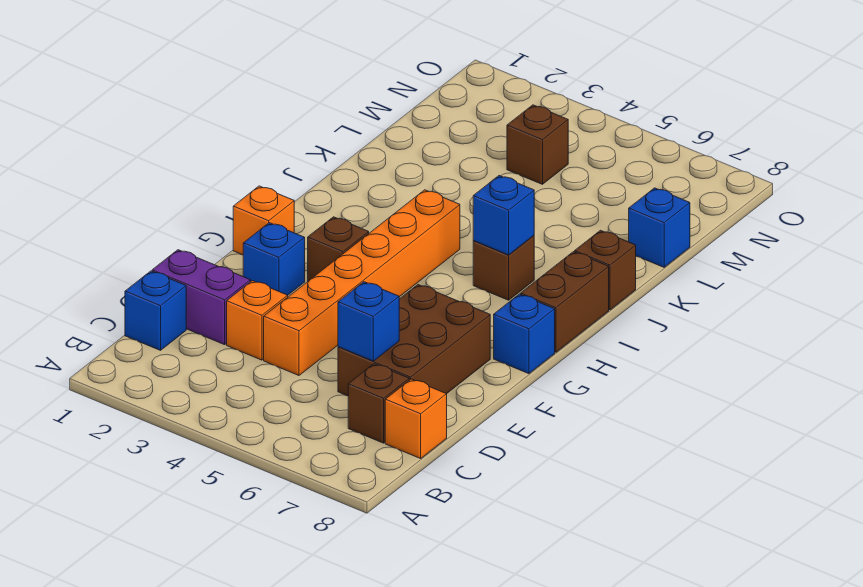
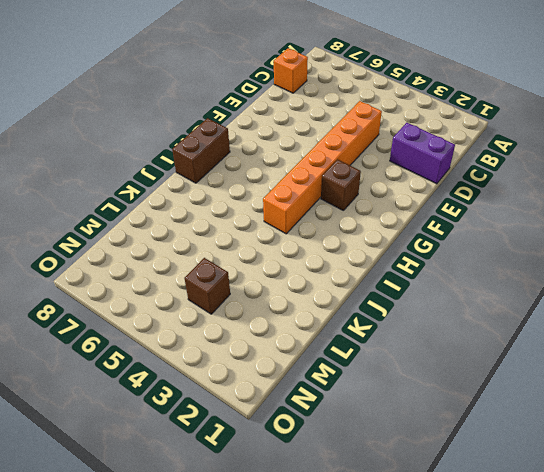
none -> blue 1x1 brick [125,271,186,350]
none -> brown 1x1 brick [348,364,409,443]
none -> orange 1x1 brick [227,281,288,360]

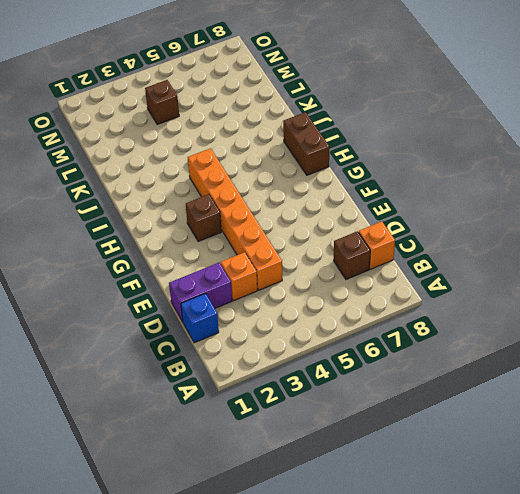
none -> brown 2x3 brick [338,285,490,396]
none -> blue 1x1 brick [243,223,305,295]
none -> orange 1x1 brick [233,186,294,255]

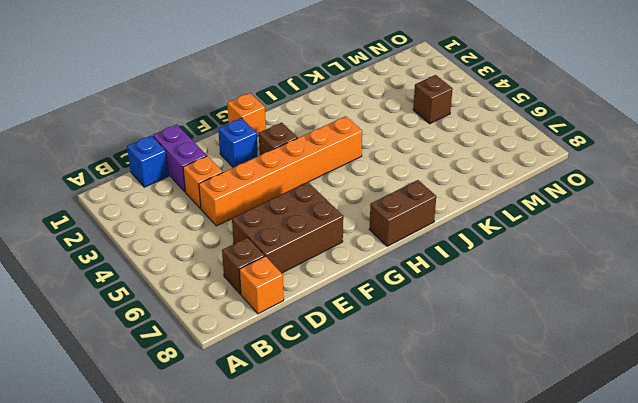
none -> blue 1x1 brick [494,294,555,374]
none -> brown 1x1 brick [473,236,534,300]
none -> brown 1x1 brick [575,230,636,310]

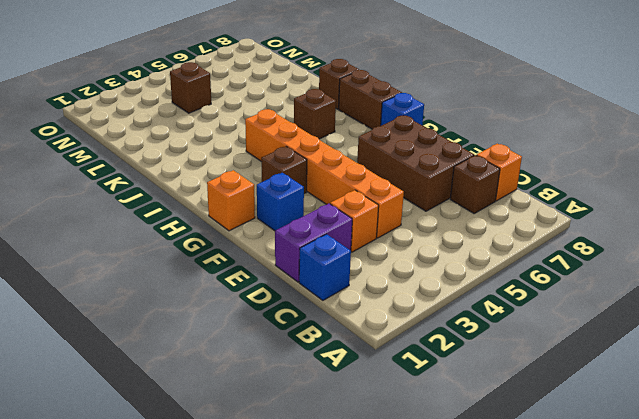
none -> blue 1x1 brick [629,188,690,267]
none -> blue 1x1 brick [338,282,399,361]
none -> blue 1x1 brick [473,176,534,255]

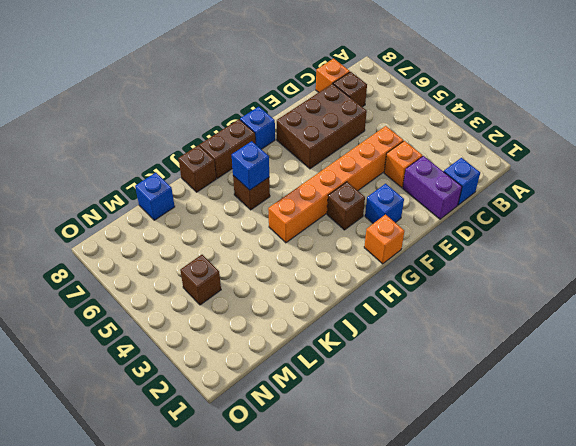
none -> blue 1x1 brick [338,282,399,361]

